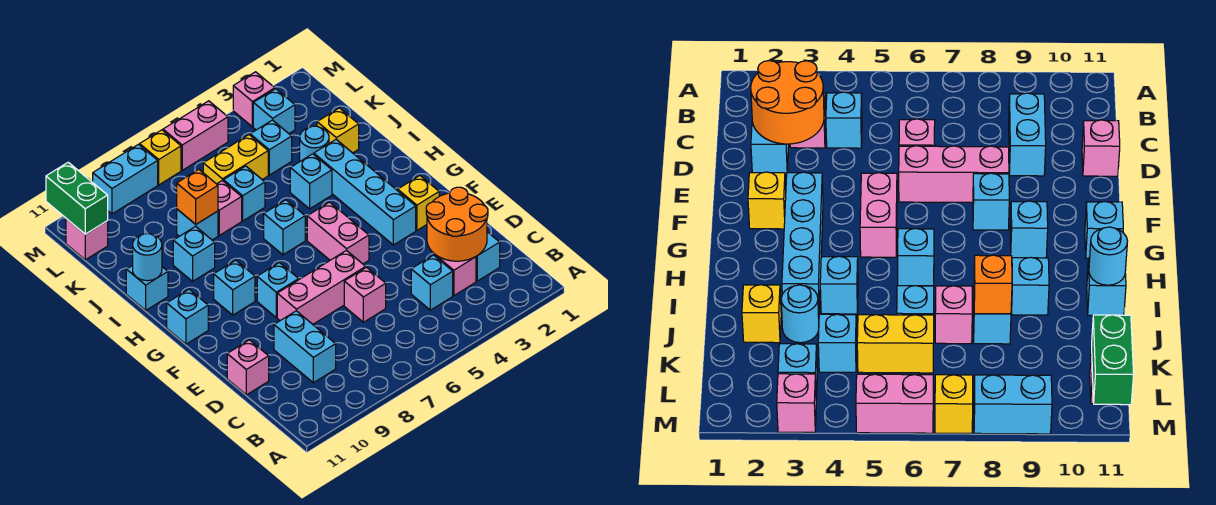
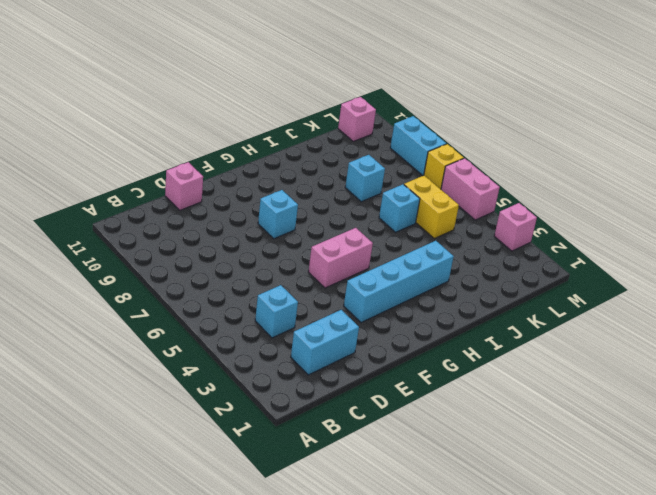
none -> pink 1x1 brick [435,255,476,296]
none -> cyan 1x2 brick [274,311,336,383]
none -> pink 1x1 brick [344,267,386,322]
none -> pink 1x3 brick [277,250,366,324]

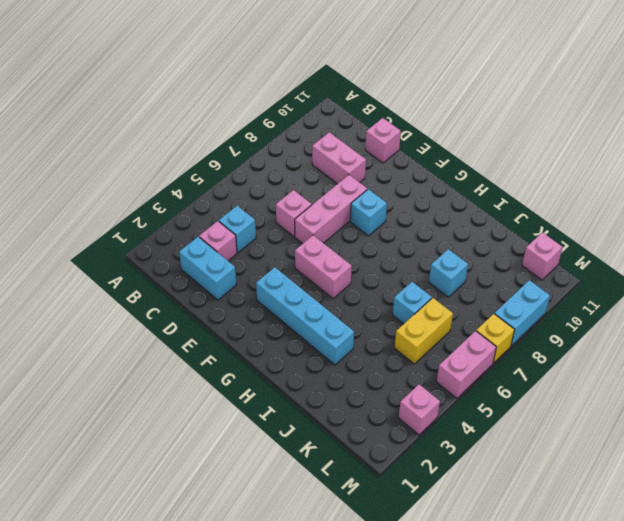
pink 1x2 brick [312,132,366,184] -> cyan 1x2 brick [274,311,336,383]
none -> yellow 1x1 brick [398,176,439,230]
none -> cyan 1x1 brick [214,260,255,315]
none -> cyan 1x1 brick [167,289,208,344]
none -> cyan 1x1 brick [264,200,305,255]

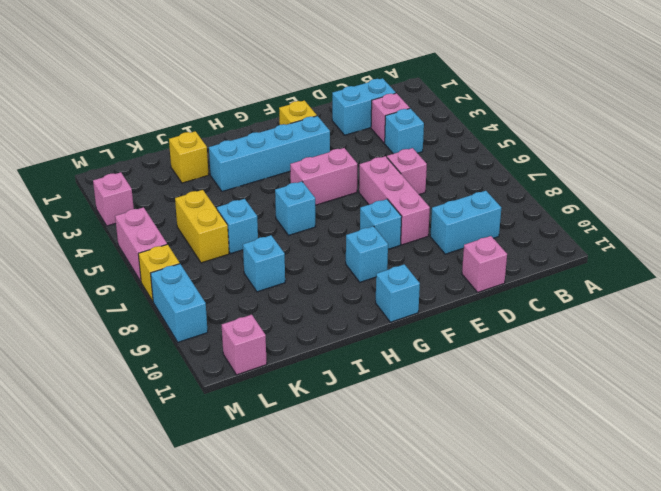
none -> cyan 1x1 brick [290,154,332,209]
none -> cyan 1x1 brick [173,226,215,281]
none -> cyan 1x1 brick [126,265,168,310]
none -> cyan 1x1 round brick [300,126,329,161]

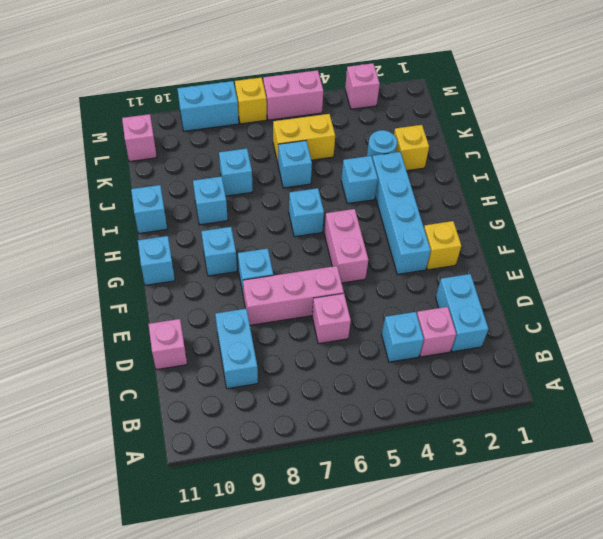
none -> pink 1x1 brick [217,181,242,235]
none -> cyan 1x1 brick [250,120,292,175]
none -> cyan 1x1 brick [253,89,295,133]
none -> orange 2x2 round brick [426,187,488,261]

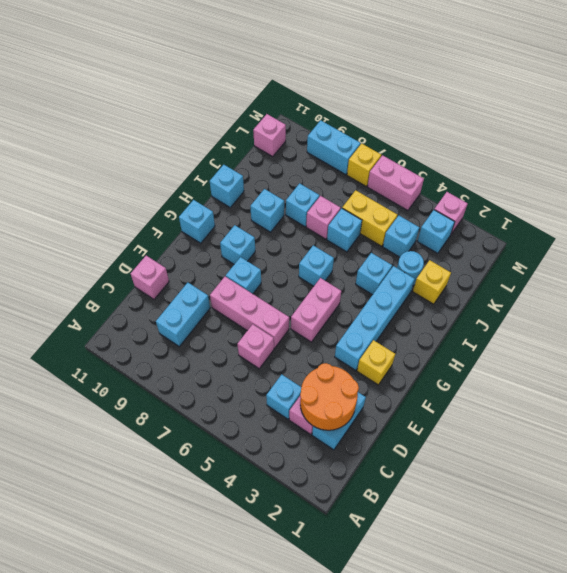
none -> cyan 1x1 round brick [133,234,162,281]
none -> orange 1x1 brick [177,169,218,224]
none -> green 1x2 brick [46,162,108,234]

